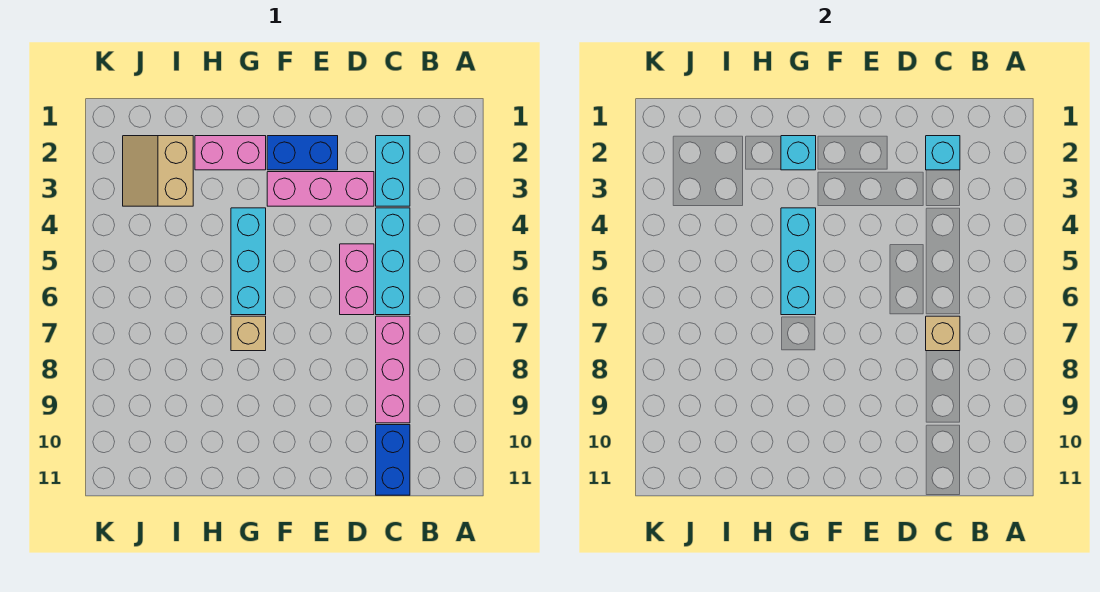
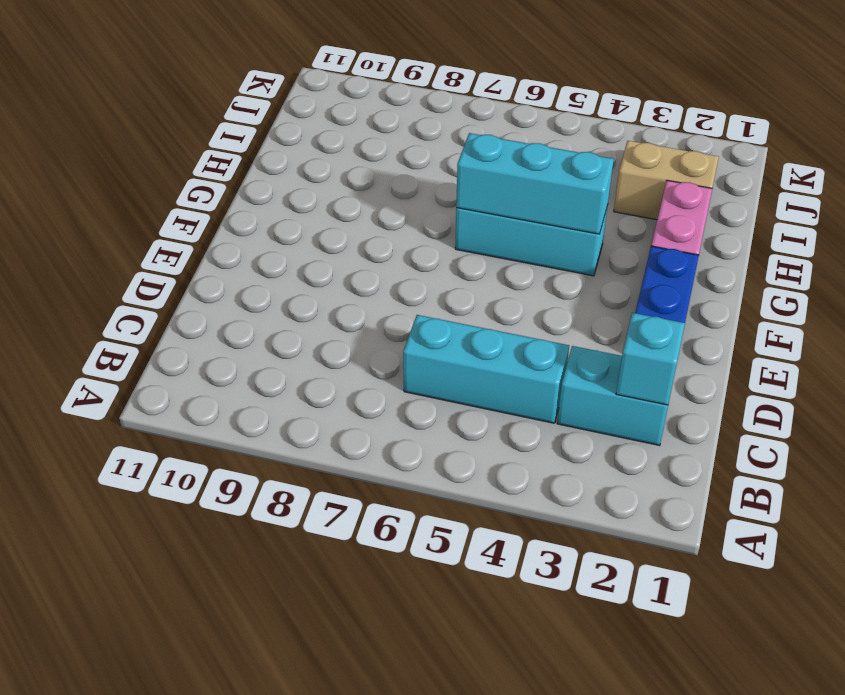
none -> pink 1x3 brick [376,316,410,423]
none -> blue 1x2 brick [376,425,410,495]
none -> pink 1x3 brick [267,172,374,206]

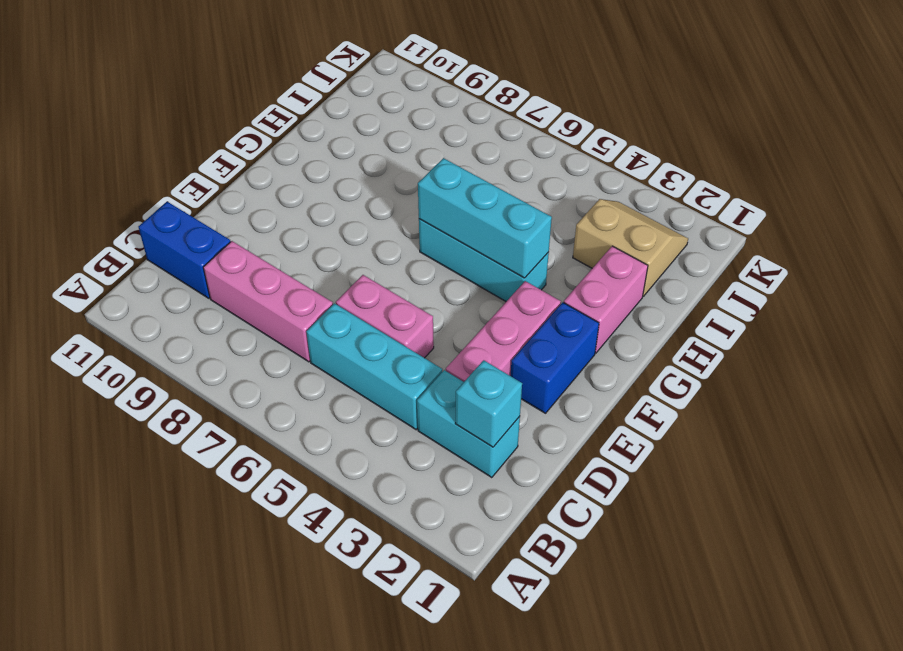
none -> tan 1x1 brick [231,316,266,351]
none -> tan 1x1 brick [926,316,960,351]
none -> cyan 1x1 brick [781,136,816,170]

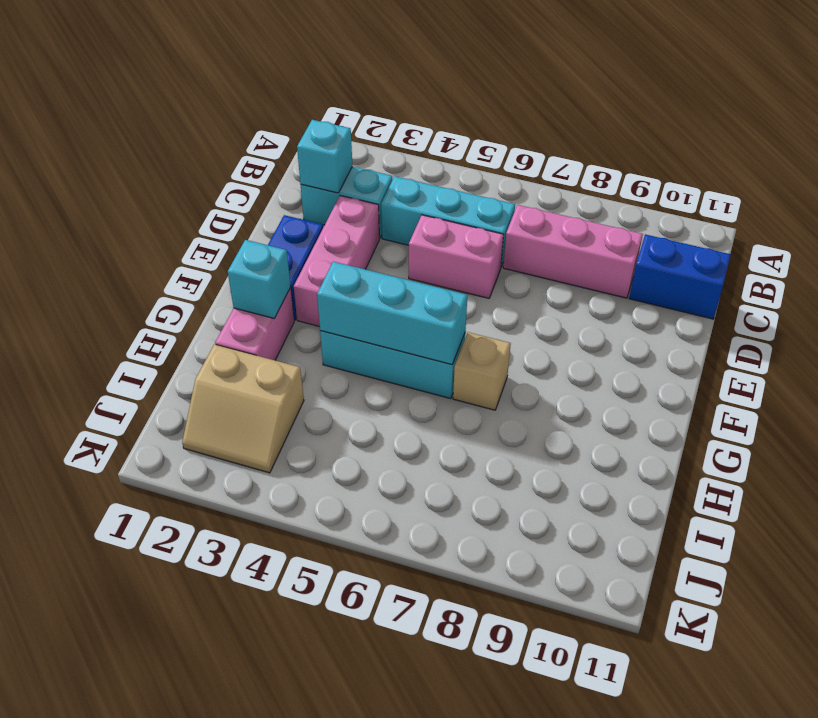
none -> tan 1x1 brick [926,316,960,351]

